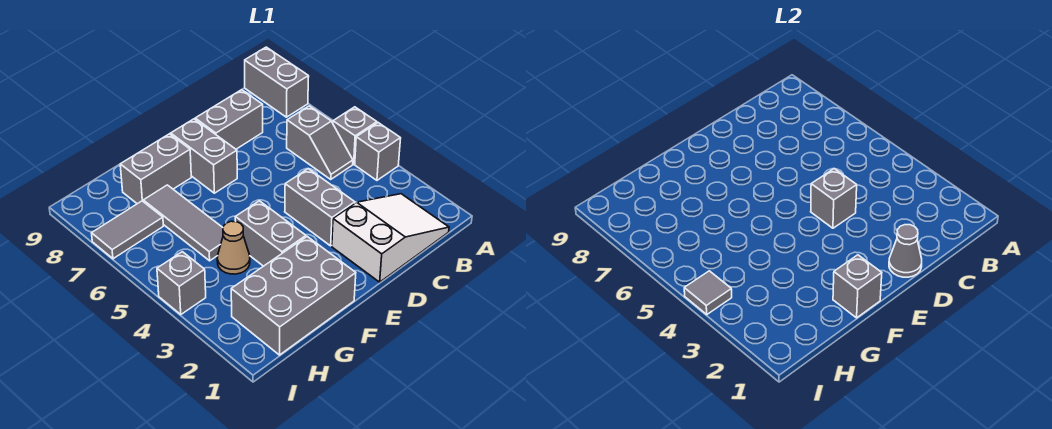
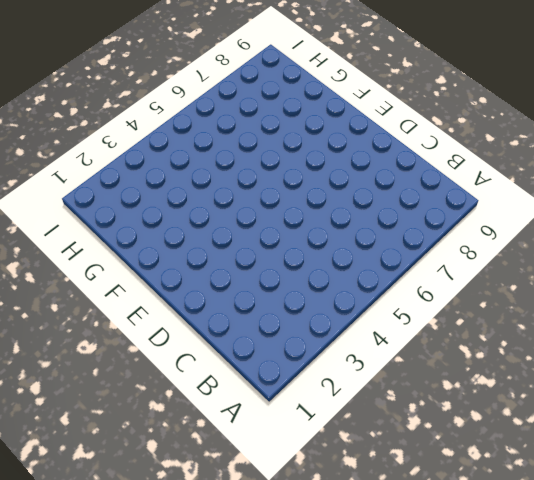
none -> grey 1x1 brick [355,123,401,180]
none -> grey 1x1 brick [333,107,377,164]
none -> grey 1x2 brick [245,47,309,117]

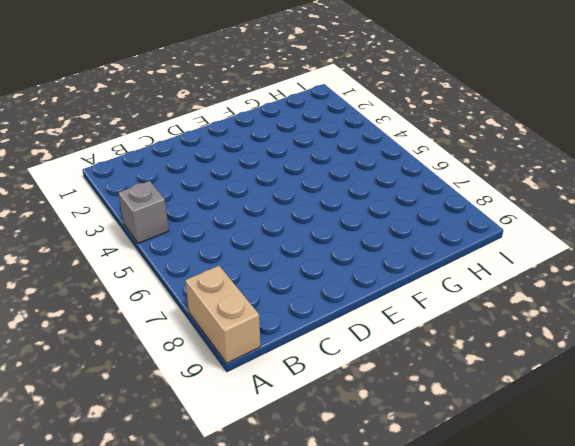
tan 1x2 brick [185,266,260,363] -> grey 1x2 brick [245,47,309,117]
none -> grey 1x1 brick [333,107,377,164]
none -> white 2x3 slope [332,194,449,282]
none -> grey 1x2 slope [287,106,353,179]

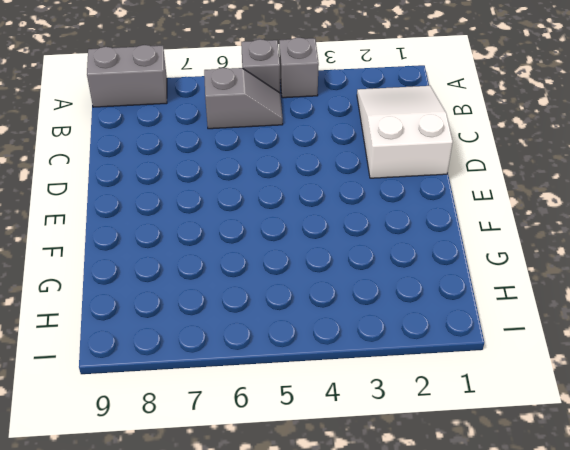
none -> grey 1x2 brick [195,90,263,149]
none -> grey 1x2 brick [285,169,355,246]
none -> grey 1x2 brick [171,119,237,193]

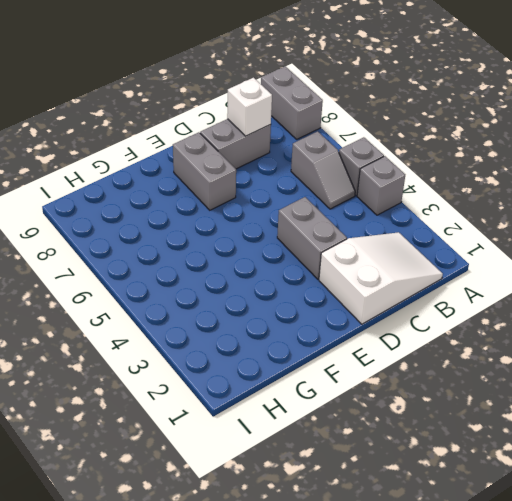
white 1x1 brick [227,78,272,136] -> none
none -> grey 2x3 brick [231,237,356,355]
none -> grey 1x2 brick [235,201,306,266]
none -> grey 1x2 brick [120,134,191,204]

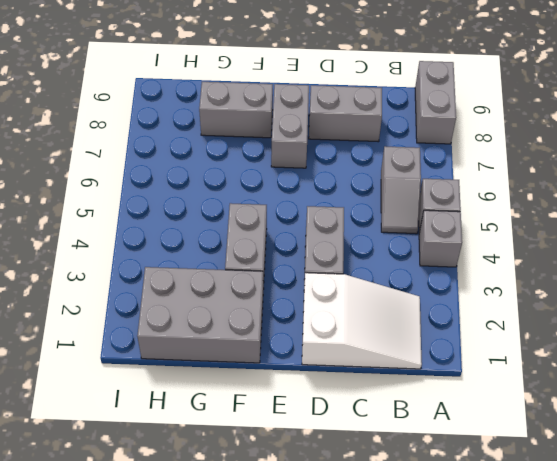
none -> tan 1x1 cone [217,221,250,274]
none -> grey 1x3 tile [143,185,223,261]
none -> grey 1x2 tile [92,201,163,259]

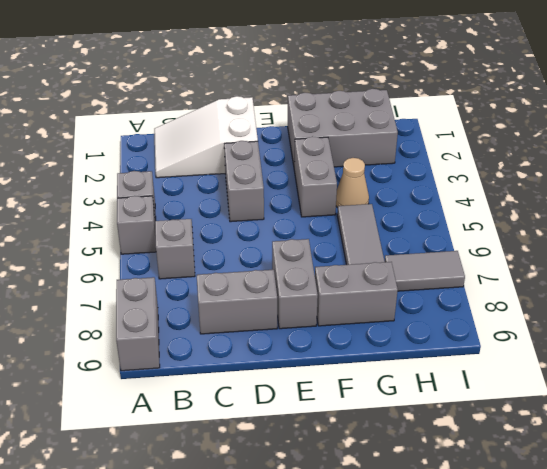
none -> grey 1x1 brick [157,252,206,314]
none -> grey 1x1 cone [889,225,922,277]
none -> grey 1x1 brick [811,169,857,228]

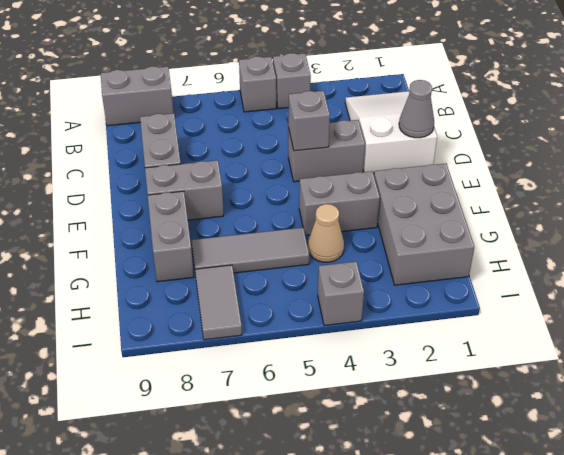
none -> grey 1x2 slope [287,106,353,179]
none -> grey 1x1 brick [833,255,882,318]
none -> grey 1x1 tile [684,271,732,314]

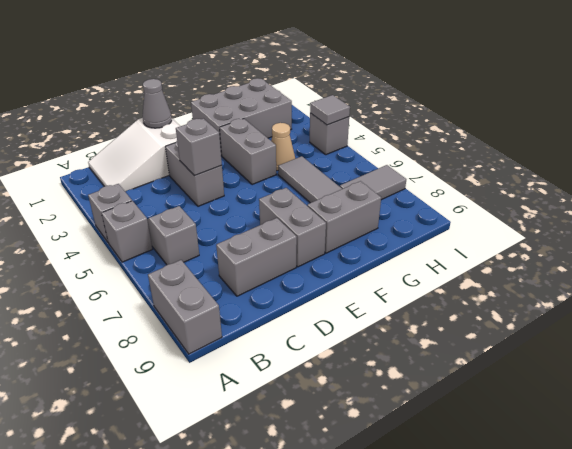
none -> grey 1x1 brick [833,255,882,318]

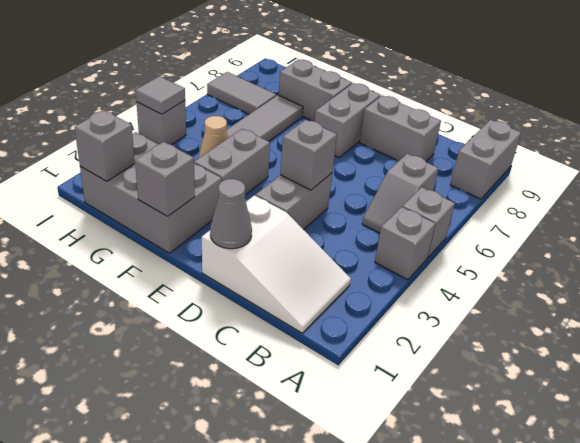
grey 1x1 brick [75,110,135,181] -> none

